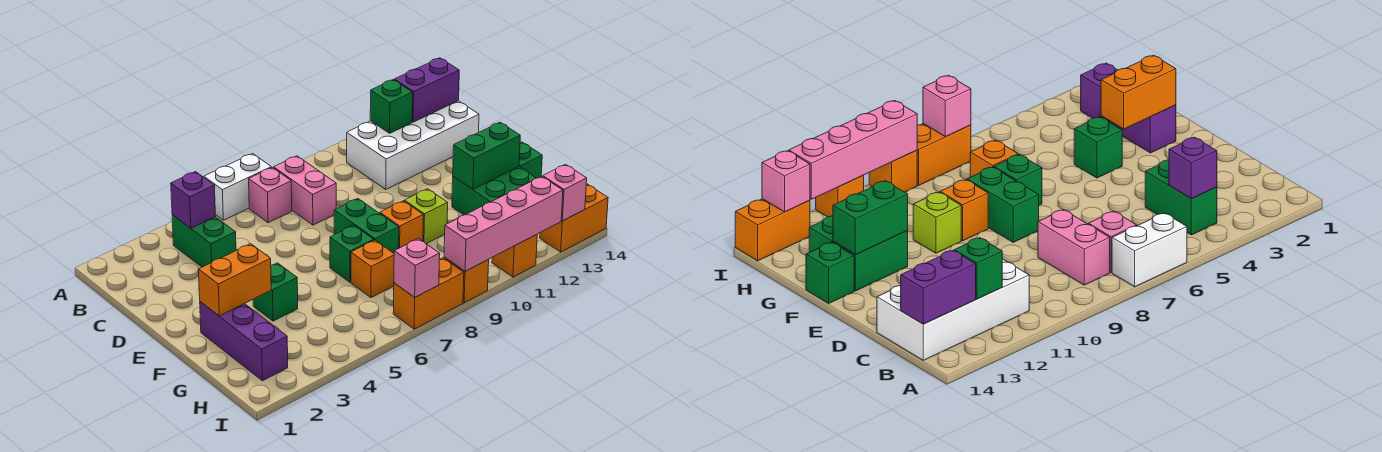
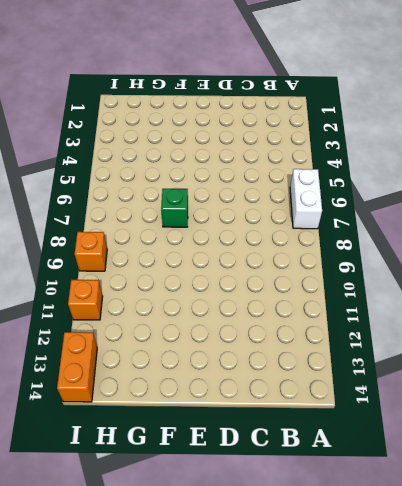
none -> green 1x2 brick [172,215,236,267]
none -> pink 1x1 brick [249,167,292,223]
none -> pink 1x2 brick [274,156,336,225]

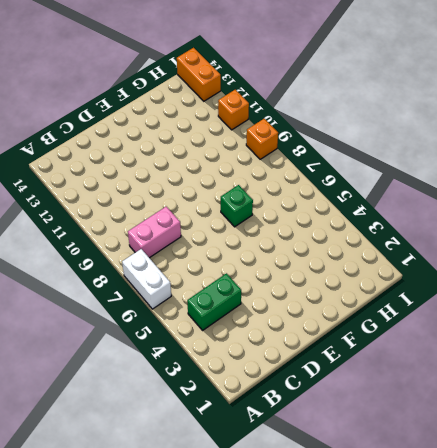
none -> pink 1x1 brick [249,167,292,223]
none -> white 2x4 brick [347,101,479,189]
none -> green 1x2 brick [334,198,399,253]

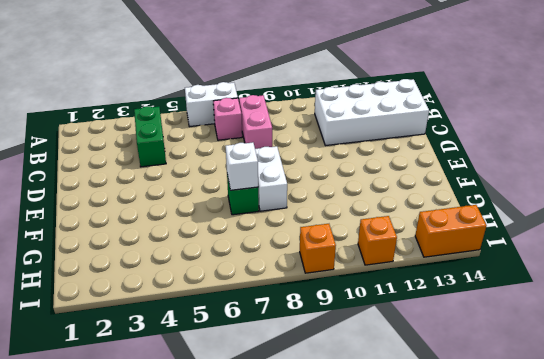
white 1x2 brick [255,146,287,211] -> green 1x2 brick [334,198,399,253]
white 1x1 brick [226,142,258,190] -> none
none -> purple 1x3 brick [200,302,288,381]
none -> green 1x1 brick [253,263,298,321]
none -> orange 1x1 brick [380,201,423,248]

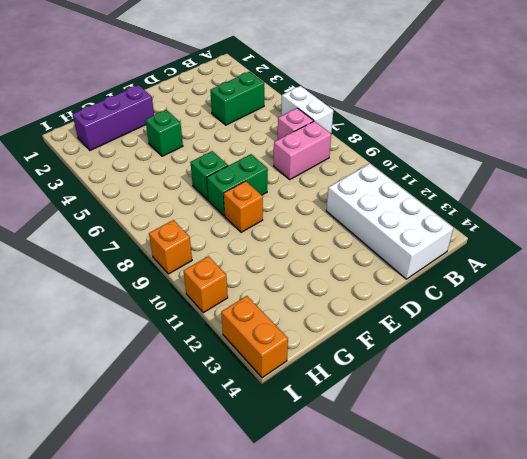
none -> lime 1x1 brick [404,189,448,244]
none -> green 2x2 brick [452,167,536,215]
none -> green 1x1 brick [519,142,542,178]

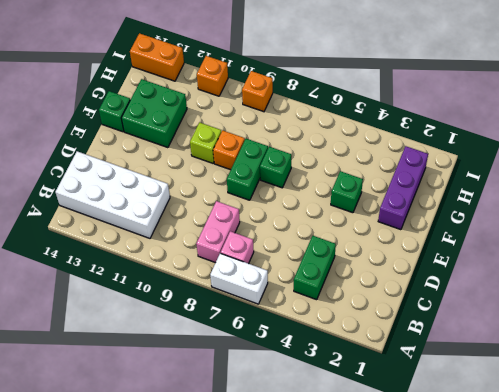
none -> orange 1x1 brick [351,240,394,298]
none -> orange 1x2 brick [393,258,464,329]
none -> purple 1x1 brick [171,172,216,228]

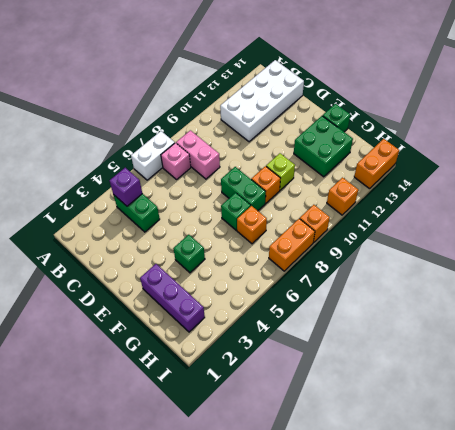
none -> green 1x1 brick [370,80,413,133]
none -> purple 1x2 brick [394,58,459,122]
none -> orange 1x2 brick [199,244,271,316]

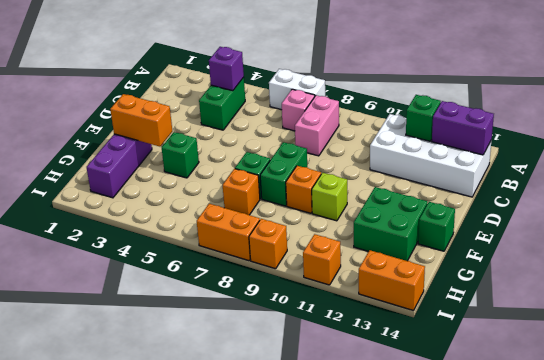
none -> green 1x2 brick [453,122,520,189]
none -> pink 1x1 brick [394,239,440,297]
none -> pink 1x4 brick [444,176,563,271]

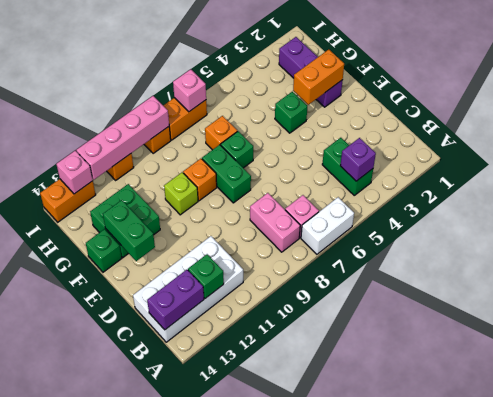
green 1x2 brick [103,200,155,261] -> green 1x2 brick turned to [453,122,520,189]

